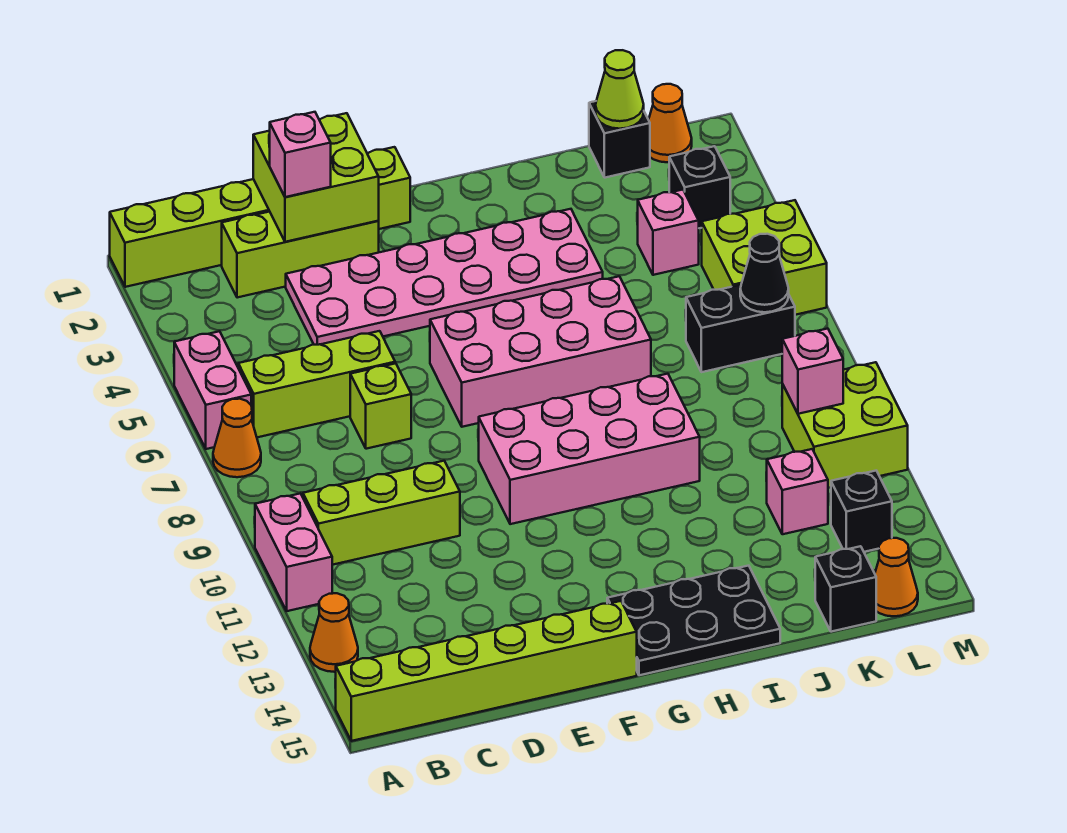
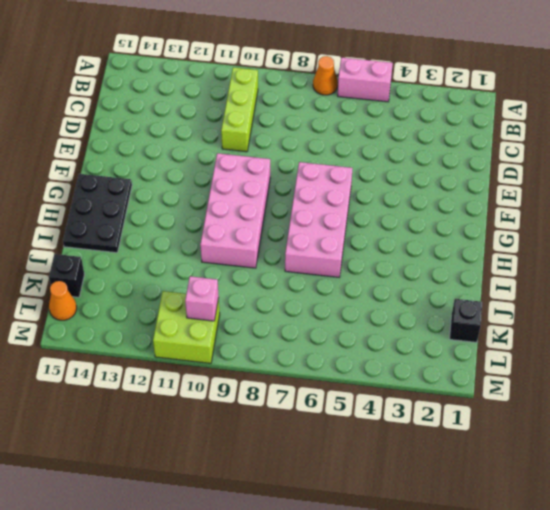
none -> lime 1x6 brick [110,147,410,287]
none -> pink 1x2 brick [255,493,332,611]
none -> orange 1x1 cone [310,593,358,672]
none -> lime 1x6 brick [335,601,637,741]

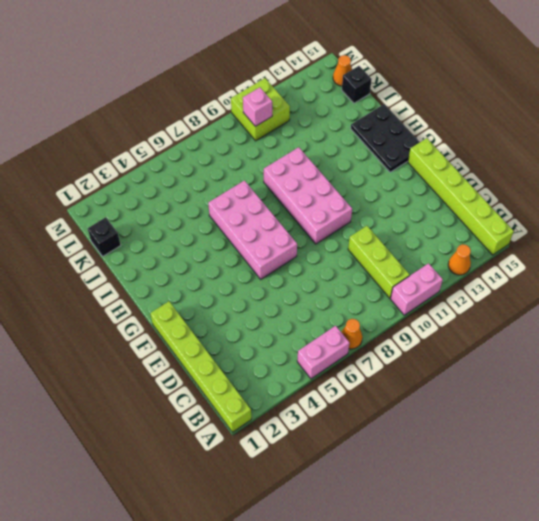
none -> lime 1x3 brick [238,331,395,437]
none -> lime 1x3 brick [222,212,379,298]
none -> pink 2x6 plate [286,209,603,345]
none -> lime 1x1 brick [350,363,411,449]

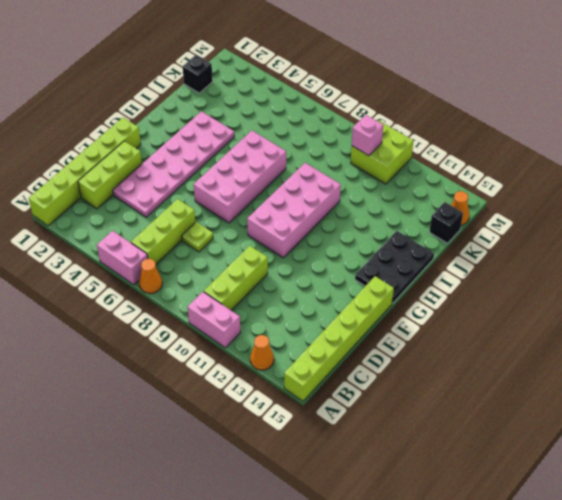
lime 1x1 plate [182,222,213,252] -> lime 1x1 brick [350,363,411,449]
none -> pink 1x1 brick [638,190,699,275]
none -> black 1x2 brick [686,285,795,372]
none -> pink 1x1 brick [767,449,828,534]
none -> orange 1x1 cone [649,84,692,162]

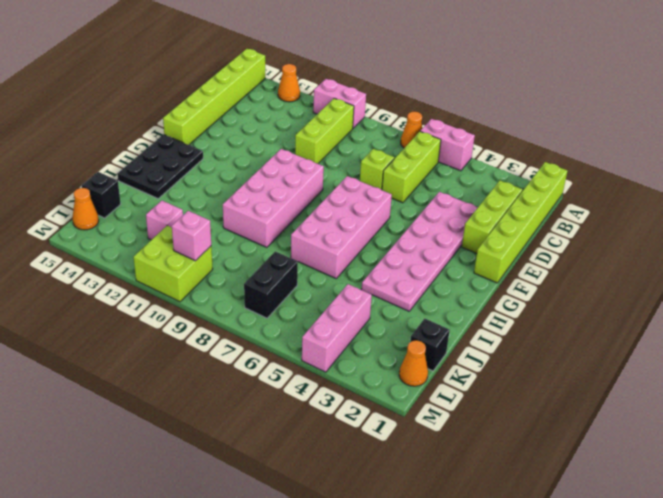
pink 1x3 brick [302,284,372,372] -> pink 1x1 brick [638,190,699,275]
none -> black 1x1 brick [669,146,730,228]
none -> lime 2x2 brick [702,200,827,315]
none -> black 1x1 brick [831,471,892,552]
none -> lime 2x2 brick [253,113,379,242]

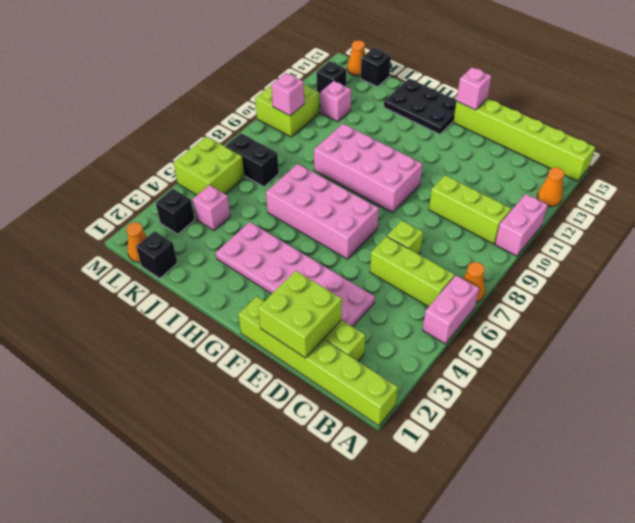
pink 1x1 brick [457,67,491,110] -> pink 1x1 brick moved to [270,112,331,197]
none -> lime 1x1 cone [595,50,644,129]
none -> black 1x1 cone [740,234,789,312]

